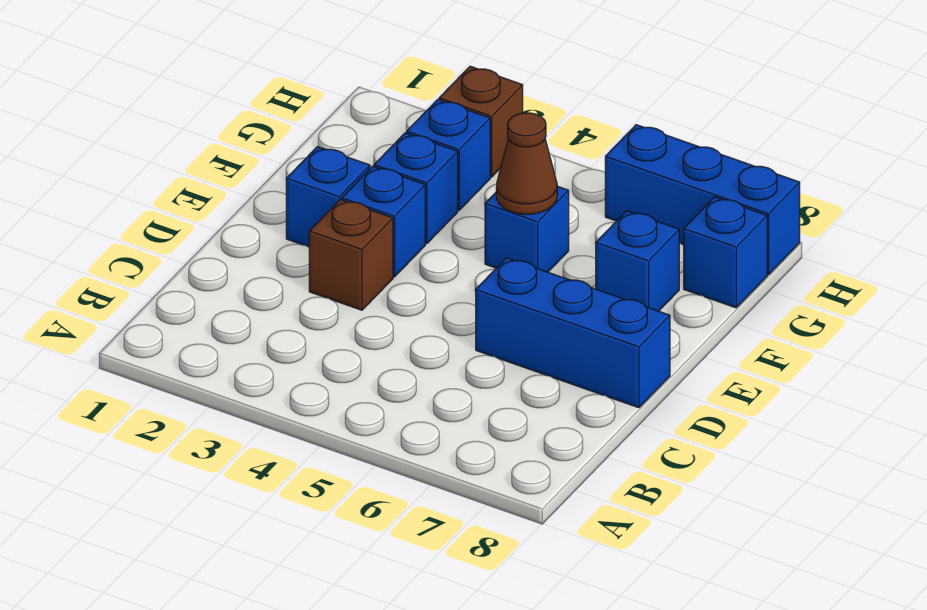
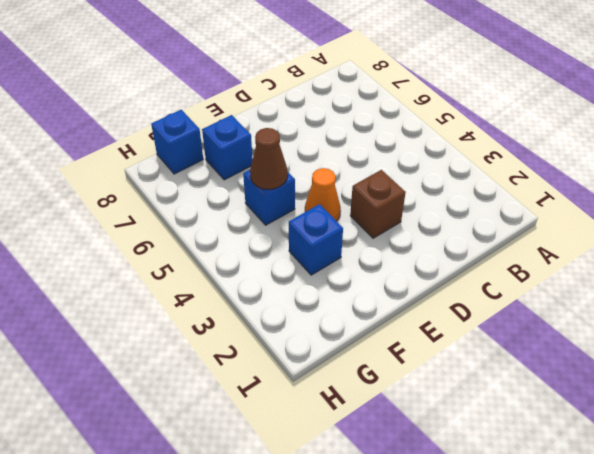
orange 1x1 cone [305,168,341,221] -> none
none -> blue 1x3 brick [476,258,670,408]
none -> blue 1x1 brick [286,147,370,247]
none -> blue 1x1 brick [342,166,425,277]

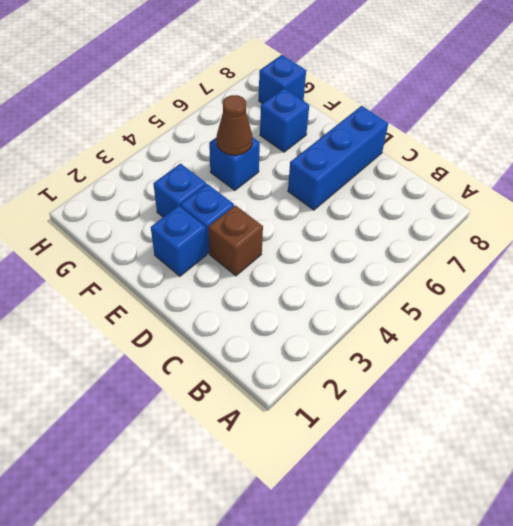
none -> blue 1x1 brick [407,100,490,210]
none -> brown 1x1 brick [439,66,523,177]
none -> blue 1x3 brick [605,125,800,274]

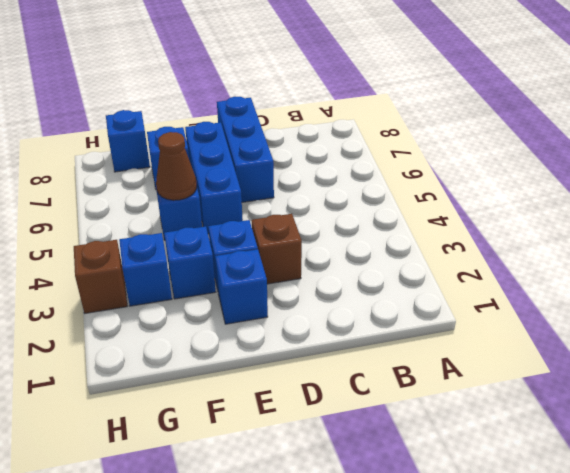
blue 1x3 brick [185,122,243,234] -> blue 1x3 brick moved to [605,125,800,274]

